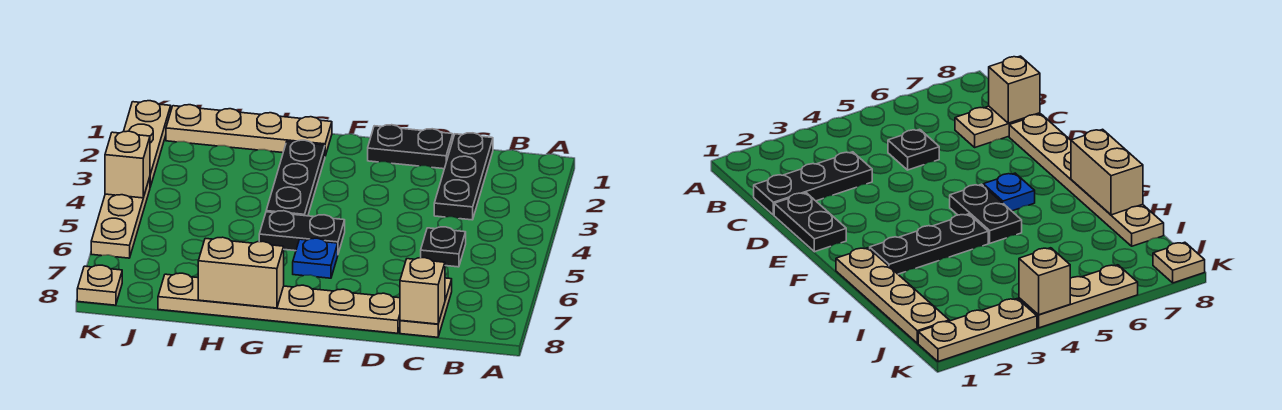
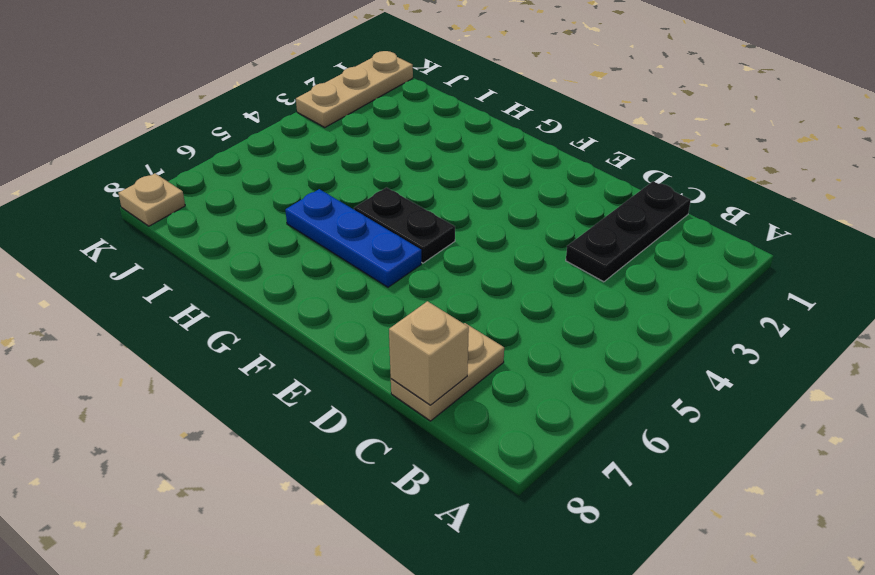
blue 1x3 plate [285,189,421,287] -> blue 1x1 plate [293,238,338,278]
none -> black 1x1 plate [421,227,466,267]
none -> black 1x2 plate [368,125,453,169]
none -> tan 1x6 plate [158,273,400,333]

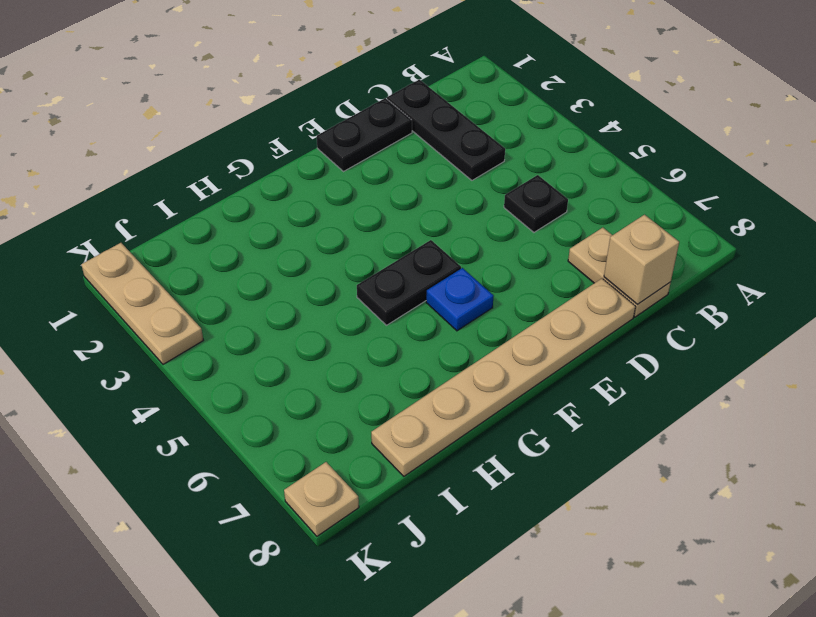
none -> tan 1x4 plate [166,105,332,156]
none -> black 1x3 plate [266,140,325,216]
none -> tan 1x3 plate [91,177,150,258]

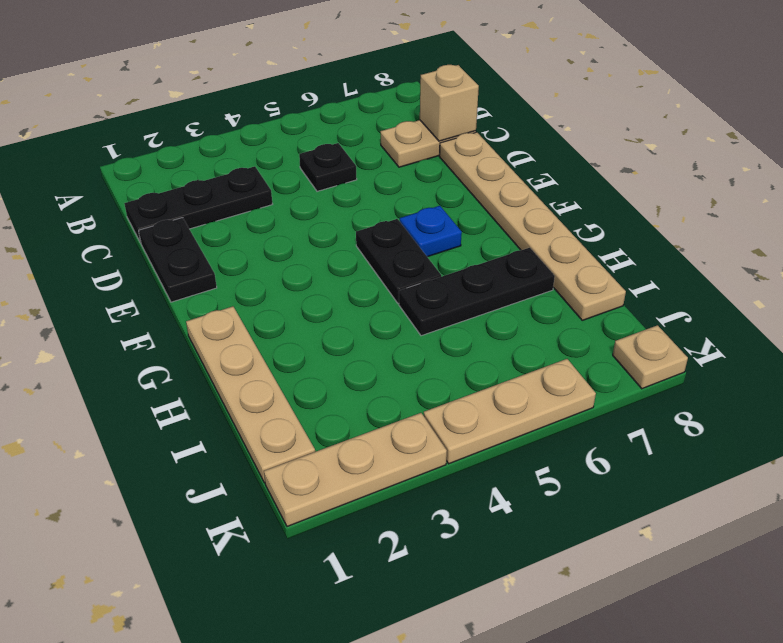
black 1x3 plate [399,248,555,336] -> black 1x3 plate moved to [266,140,325,216]
none -> tan 1x2 brick [198,237,284,308]
none -> tan 1x1 brick [105,131,150,198]

